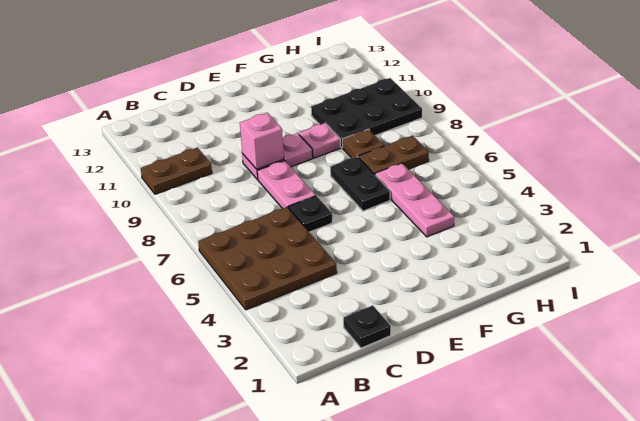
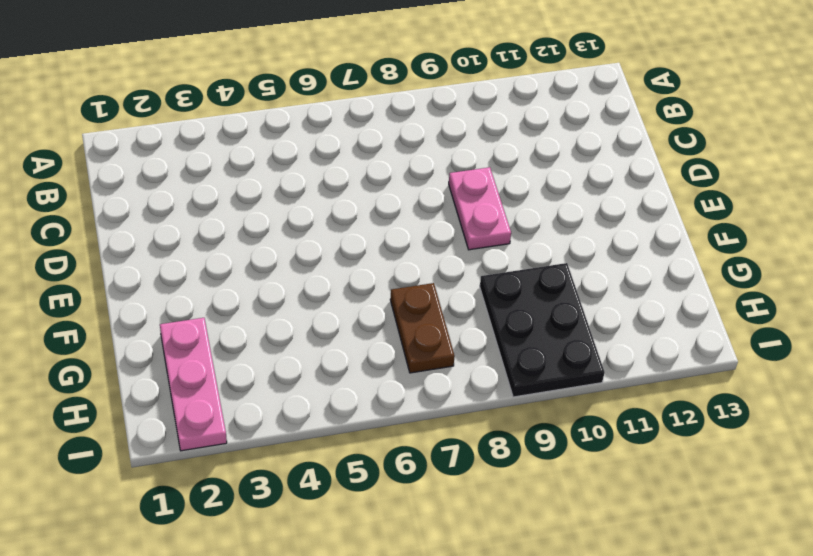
pink 1x3 plate [160,318,227,451] -> pink 1x3 plate turned to [375,163,454,237]
none -> brown 3x3 plate [198,207,337,310]
none -> brown 1x2 plate [141,148,212,194]
none -> black 1x1 plate [343,305,391,348]

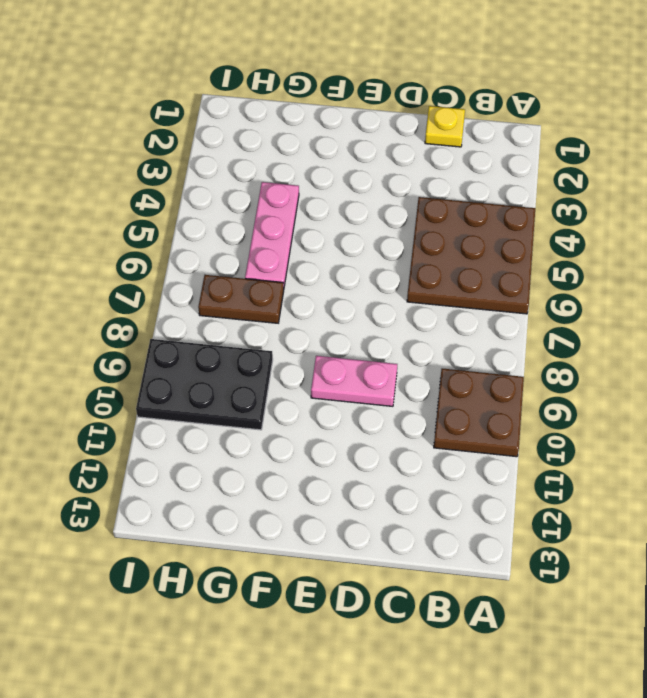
brown 2x2 plate [434,368,524,457] -> brown 1x2 plate [141,148,212,194]
yellow 1x1 plate [425,106,465,147] -> black 1x1 plate [343,305,391,348]
none -> black 1x1 plate [289,196,332,232]
none -> pink 1x2 plate [257,161,316,209]
none -> black 1x2 plate [330,157,390,211]

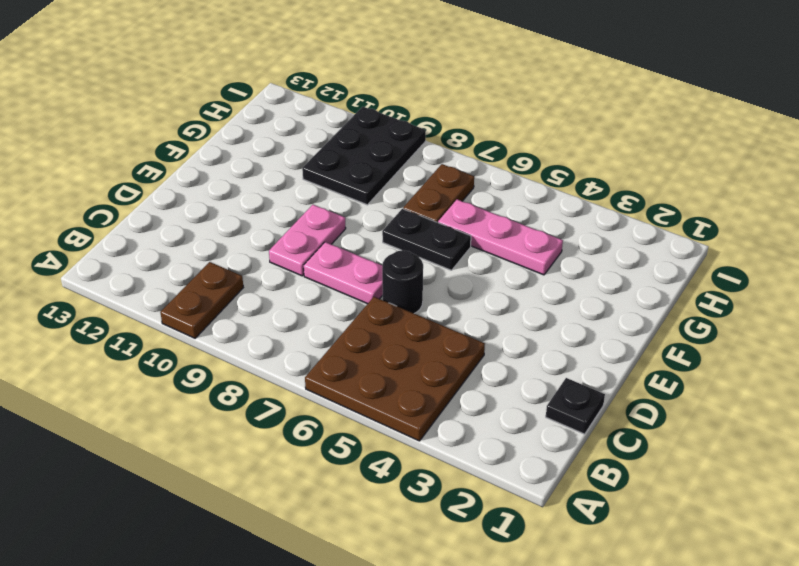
black 1x1 round brick [382,250,423,314] -> black 1x1 plate [289,196,332,232]
none -> pink 1x1 plate [299,123,340,158]
none -> brown 1x1 plate [342,129,384,158]
none -> pink 1x1 brick [240,113,284,169]

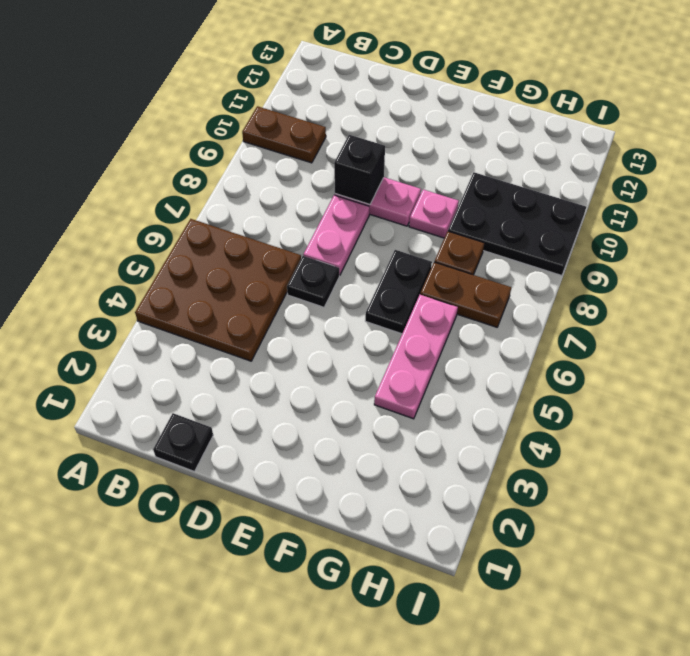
black 1x1 brick [334,135,385,204] -> pink 1x1 brick [240,113,284,169]

